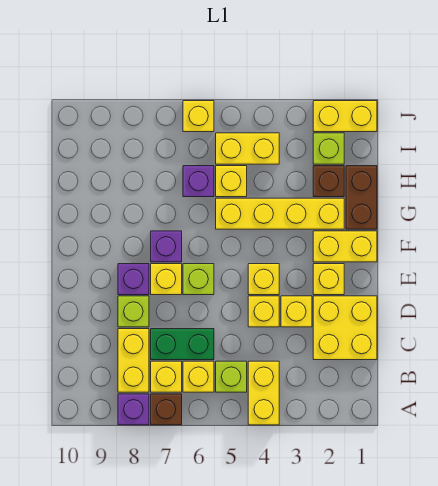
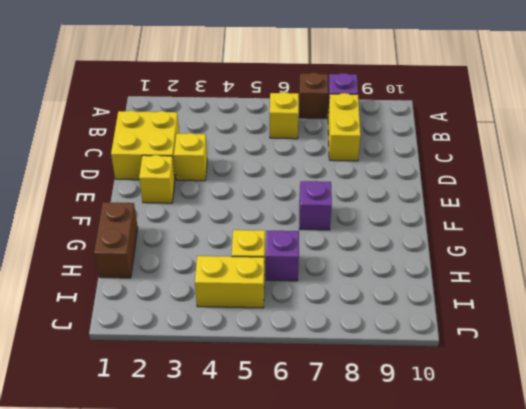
none -> yellow 1x2 brick [248,361,279,425]
none -> lime 1x1 brick [216,361,247,392]
none -> yellow 1x1 brick [151,361,182,392]

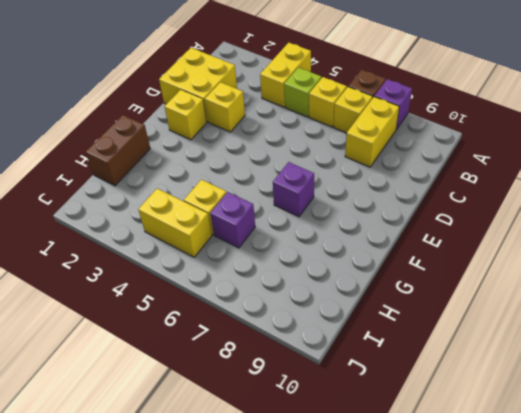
none -> green 1x2 brick [151,329,214,360]
none -> yellow 1x1 brick [248,296,279,327]
none -> lime 1x1 brick [118,296,149,327]

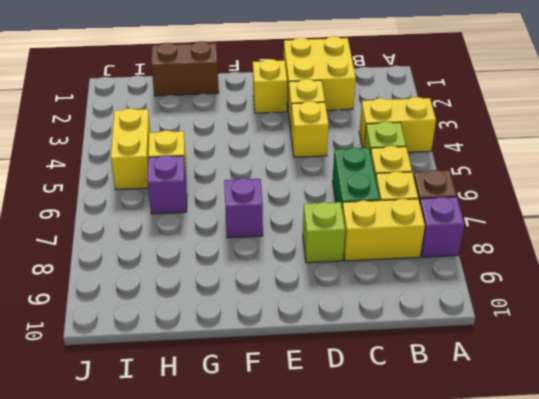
none -> yellow 1x1 brick [248,264,279,295]
none -> lime 1x1 brick [183,264,214,295]
none -> yellow 1x1 brick [151,264,182,295]

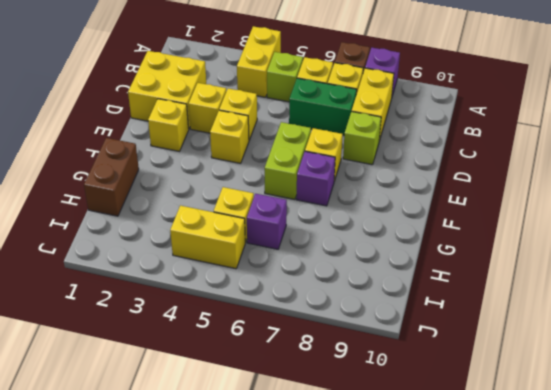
lime 1x2 brick [265,122,311,200] -> lime 1x1 brick [183,264,214,295]
none -> purple 1x1 brick [118,264,149,295]
none -> yellow 1x2 brick [313,231,377,262]
none -> yellow 1x4 brick [216,198,344,229]

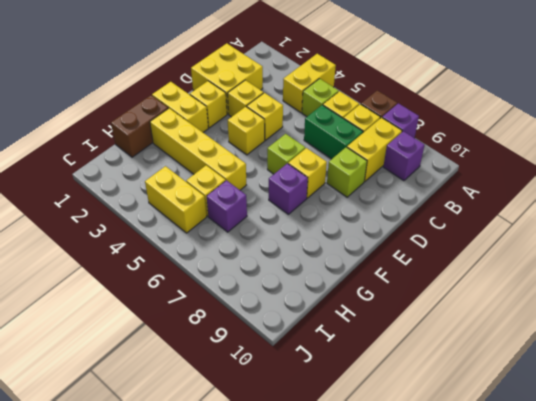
purple 1x1 brick [383,131,424,181] -> purple 1x1 brick moved to [118,264,149,295]
none -> brown 1x1 brick [313,166,344,197]
none -> lime 1x1 brick [313,133,344,164]
none -> yellow 1x2 brick [313,101,377,132]

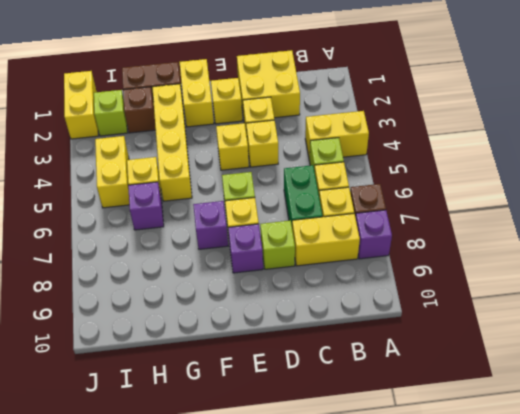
none -> yellow 1x1 brick [183,101,214,132]

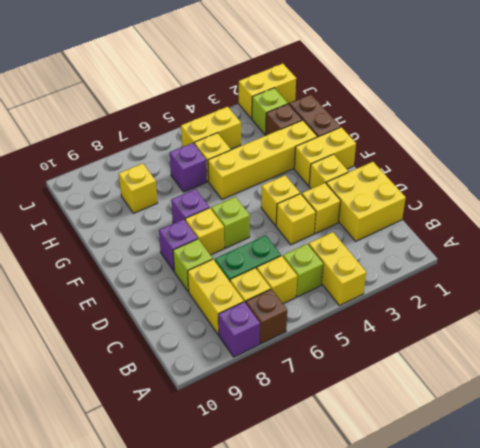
yellow 1x1 brick [119,163,157,213] -> yellow 1x1 brick moved to [183,101,214,132]

